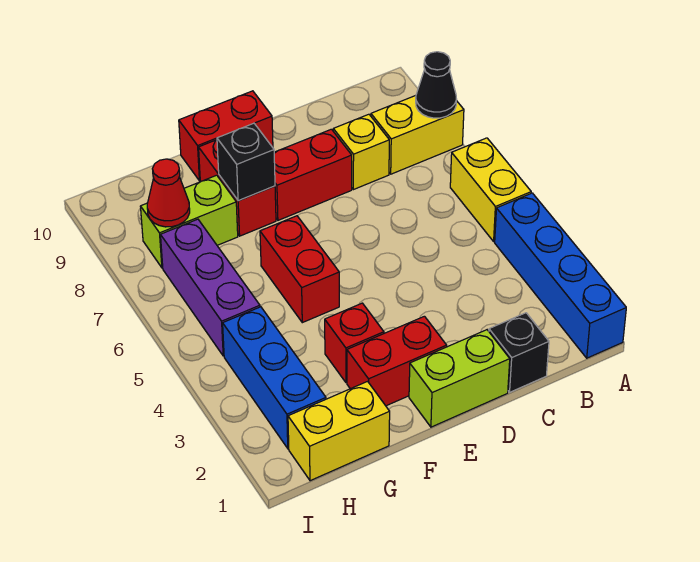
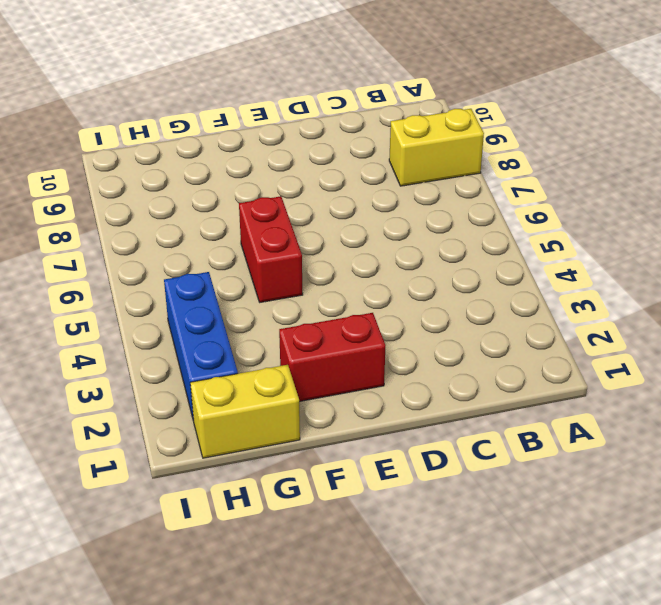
none -> blue 1x4 brick [495,193,626,358]
none -> yellow 1x2 brick [450,138,531,241]
none -> black 1x1 brick [489,313,549,392]

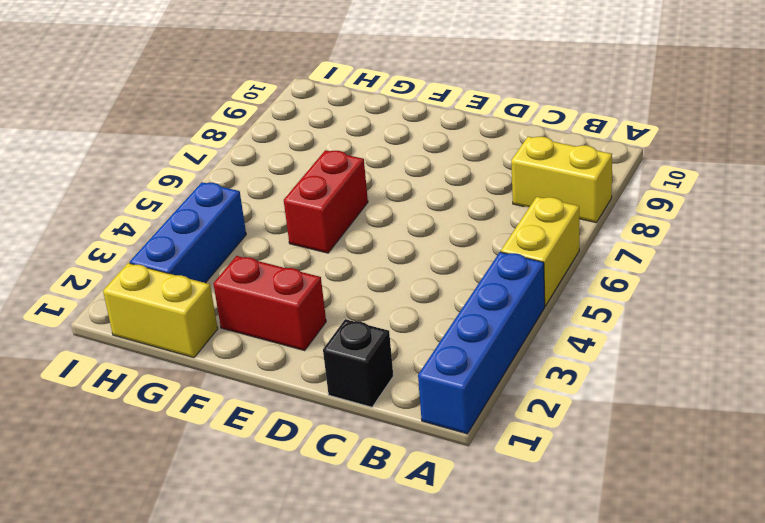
none -> yellow 1x1 brick [333,114,389,190]
none -> lime 1x2 brick [409,330,510,427]
none -> red 1x2 brick [274,129,352,220]

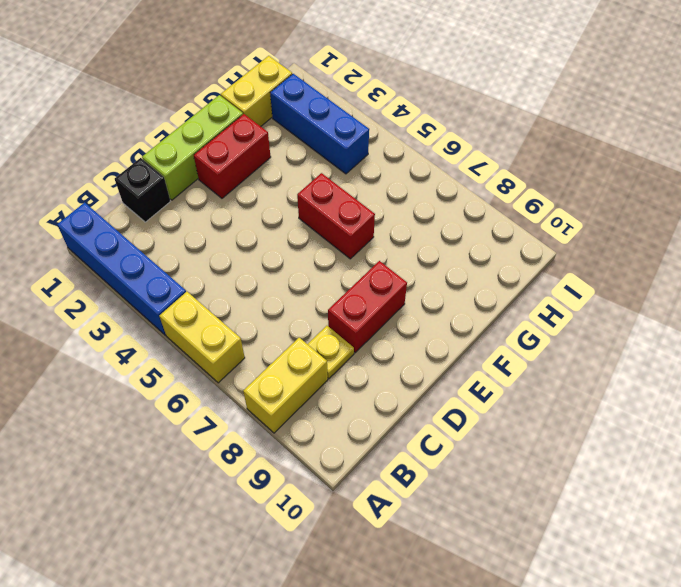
yellow 1x1 plate [308,326,354,379] -> yellow 1x1 brick [333,114,389,190]
lime 1x3 brick [142,95,243,200] -> lime 1x2 brick [409,330,510,427]
none -> red 1x2 brick [179,91,273,181]
none -> red 1x1 brick [325,303,384,383]
none -> red 1x2 brick [199,140,276,236]

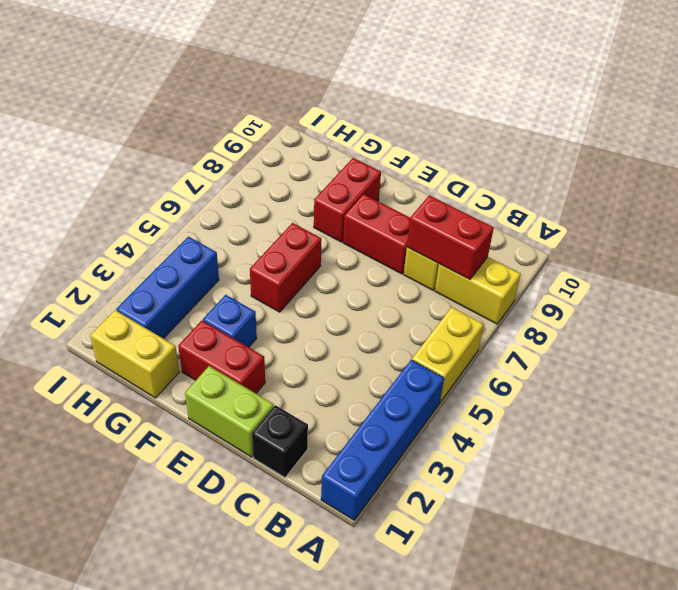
red 1x2 brick [407,195,494,279] -> red 1x2 brick moved to [179,91,273,181]
blue 1x1 brick [203,295,257,347] -> red 1x1 brick [325,303,384,383]
none -> lime 1x2 brick [140,175,238,268]
none -> purple 1x3 brick [161,219,260,356]
none -> black 1x1 cone [416,52,456,118]

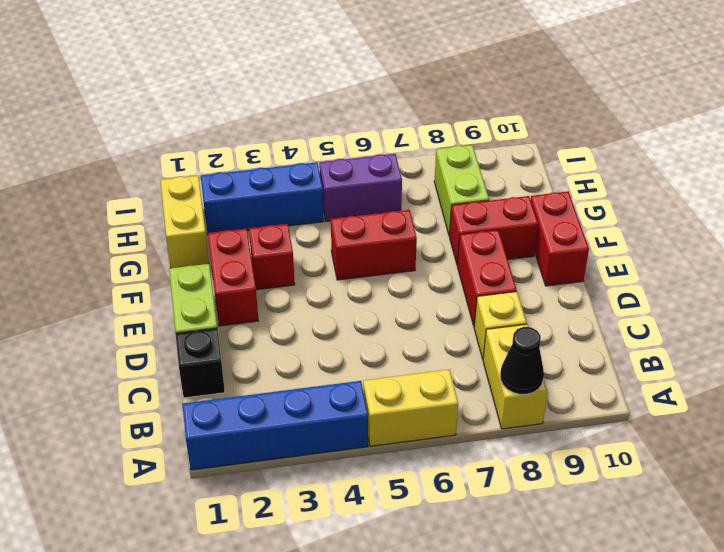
purple 1x2 brick [319,154,402,222] -> purple 1x3 brick [161,219,260,356]
none -> black 1x1 brick [217,123,275,201]
none -> red 1x1 cone [147,159,190,227]

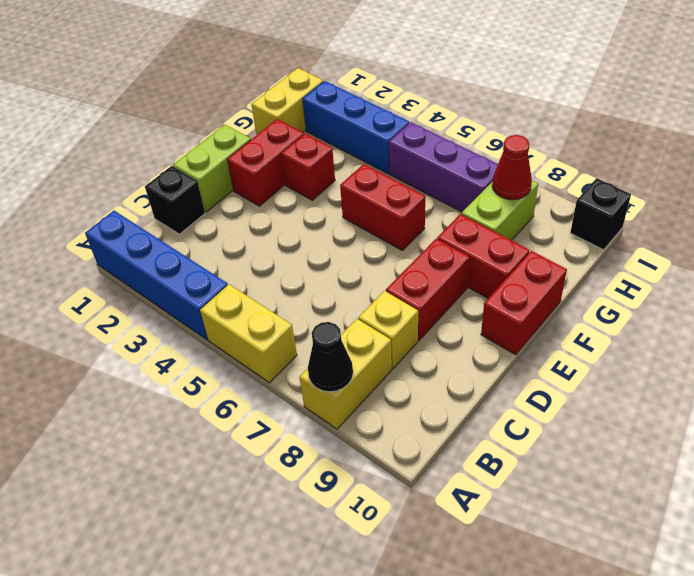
black 1x1 brick [570,178,631,250] -> black 1x1 brick moved to [217,123,275,201]

